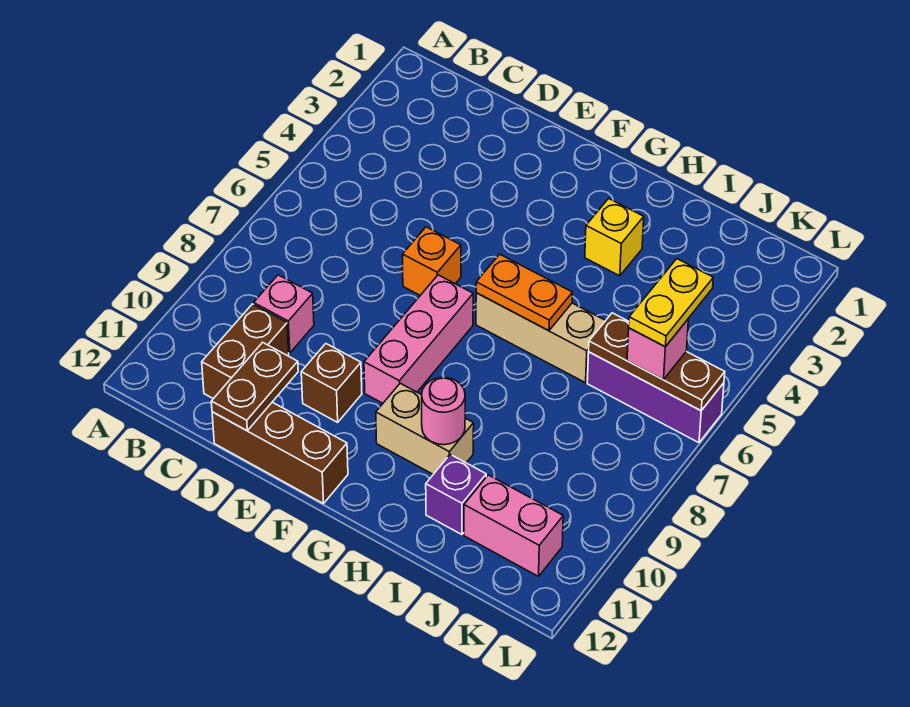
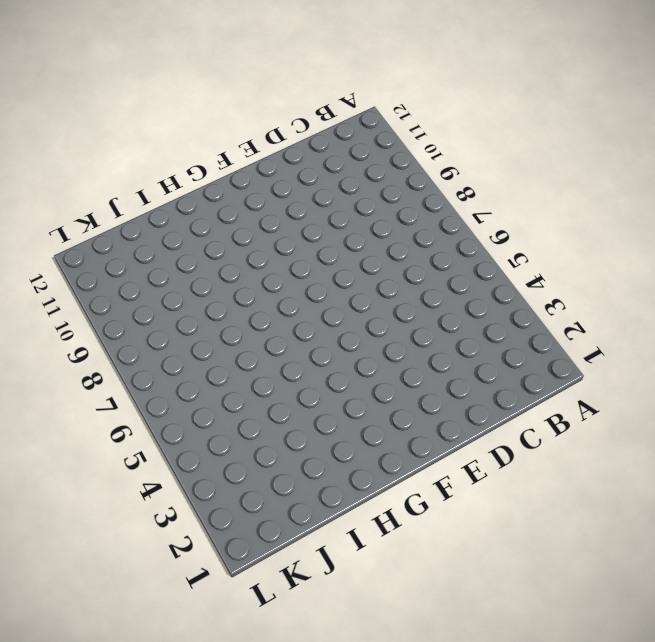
none -> pink 1x1 brick [254,275,314,353]
none -> brown 1x2 brick [202,304,289,399]
none -> brown 1x3 brick [212,402,348,504]

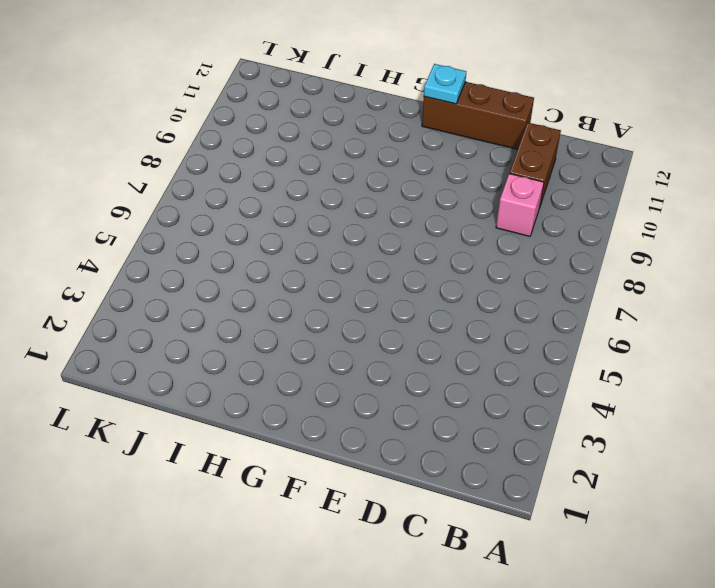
cyan 1x1 plate [424,64,466,104] -> none
none -> orange 1x1 brick [402,227,461,295]
none -> brown 1x1 brick [301,344,362,422]
none -> pink 1x3 brick [364,275,473,403]

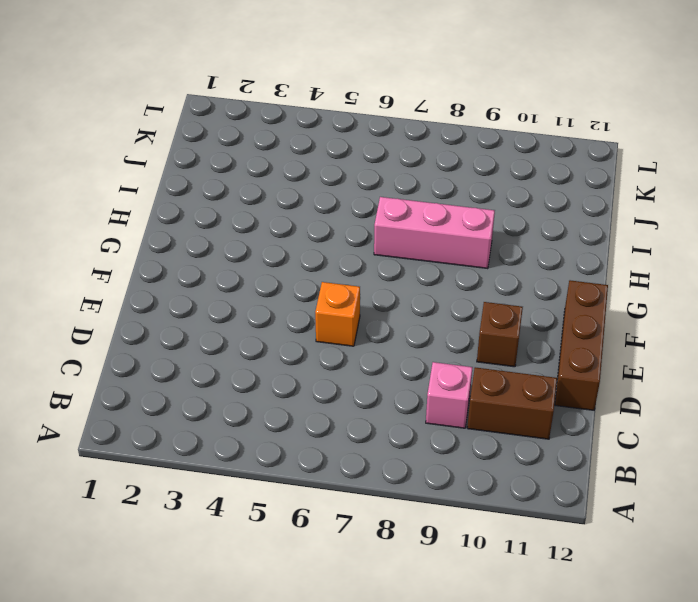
pink 1x3 brick [374,197,495,269] -> pink 1x3 brick moved to [364,275,473,403]
none -> tan 1x3 brick [476,293,606,383]
none -> tan 1x2 brick [376,383,474,474]
none -> yellow 1x1 brick [585,198,644,276]

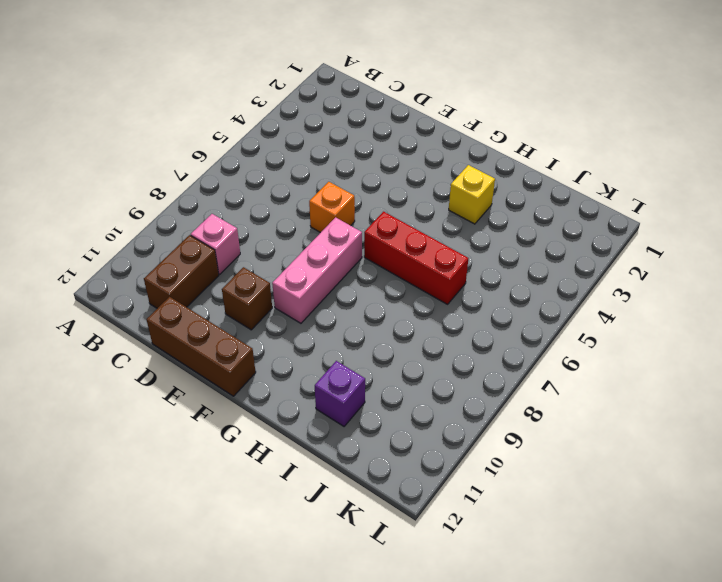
red 1x3 brick [364,212,468,304] -> tan 1x3 brick [476,293,606,383]
none -> tan 1x2 brick [376,383,474,474]
none -> purple 1x3 brick [587,352,724,443]
none -> pink 1x2 brick [464,475,563,576]

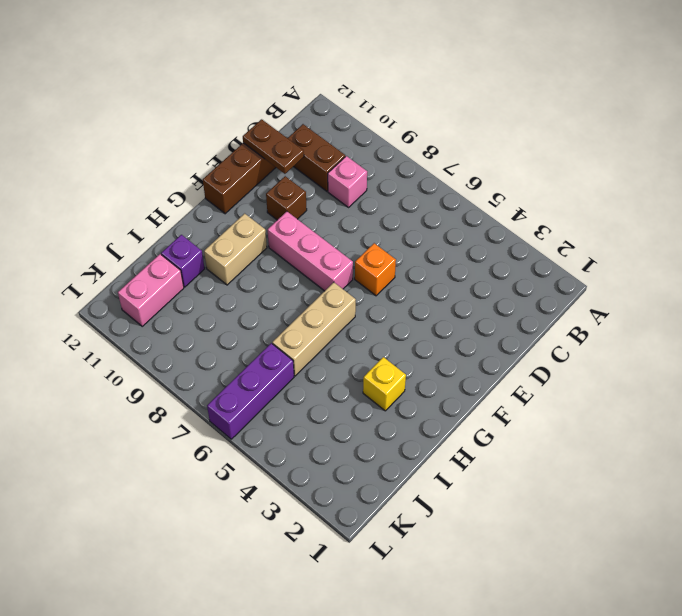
none -> orange 1x2 plate [476,254,573,331]
none -> pink 1x1 round brick [422,377,465,445]
none -> brown 1x3 plate [589,313,725,411]

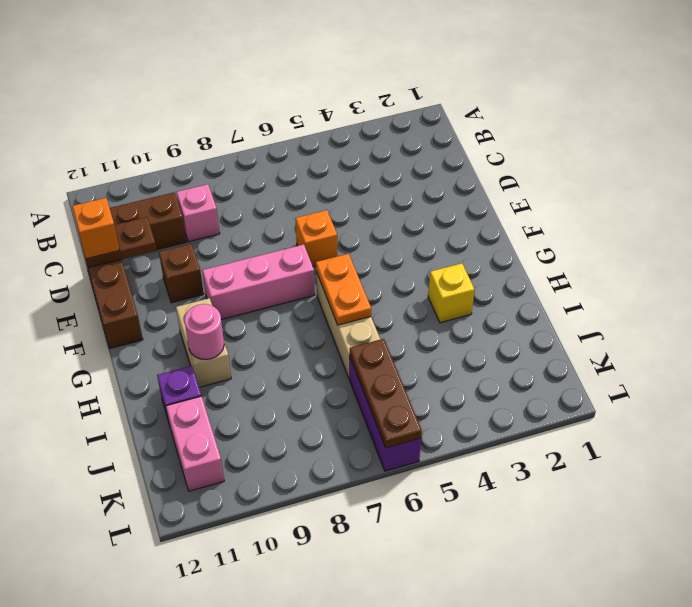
orange 1x1 brick [72,198,120,259] -> none
none -> pink 1x1 brick [627,319,689,380]
none -> yellow 1x2 plate [629,259,713,346]

